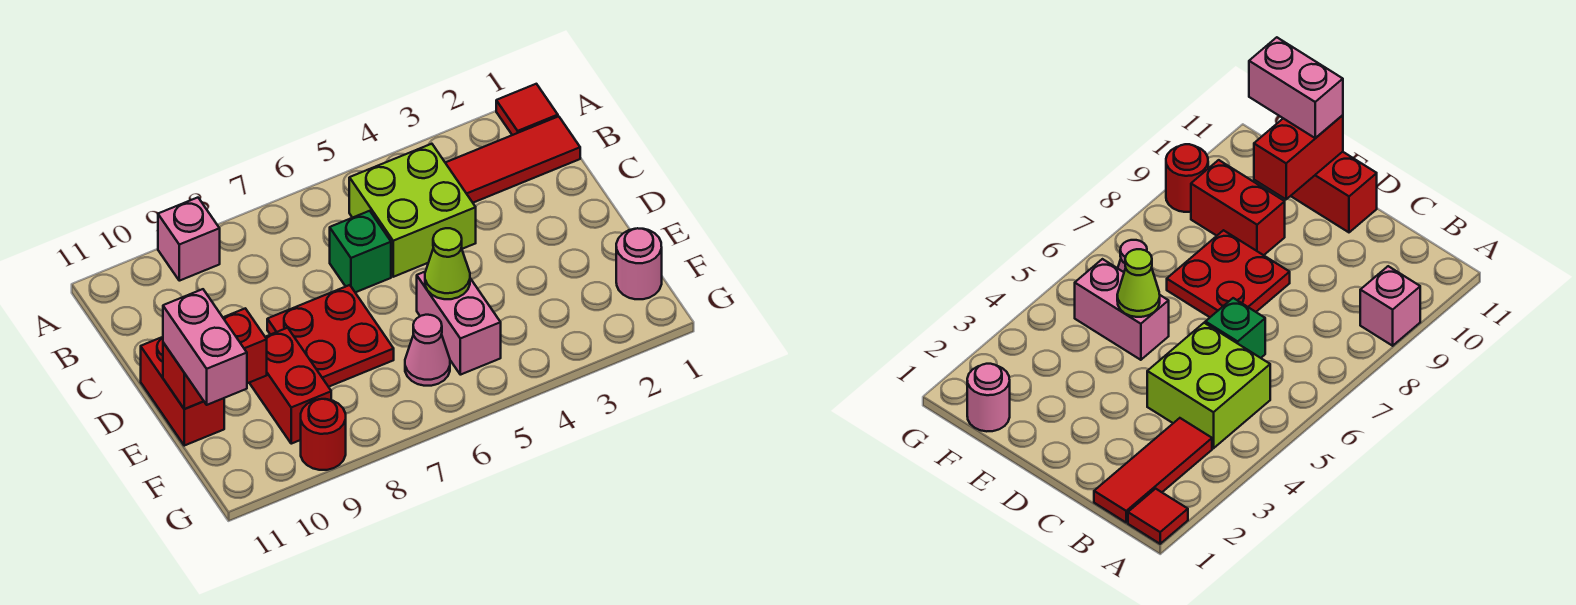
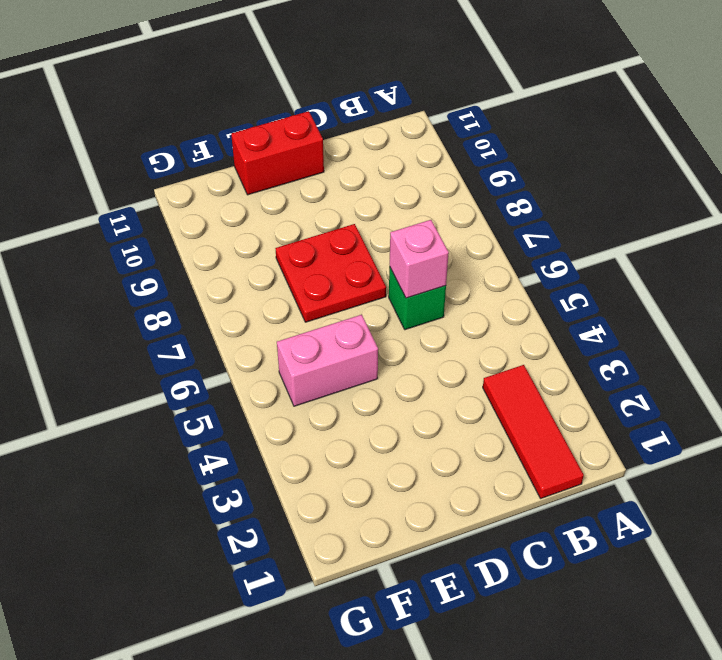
pink 1x1 brick [390,220,449,298] -> pink 1x1 brick moved to [158,198,220,281]
none -> red 1x1 tile [496,84,558,135]
none -> lime 2x2 brick [349,144,476,277]
none -> red 1x2 brick [250,328,331,444]

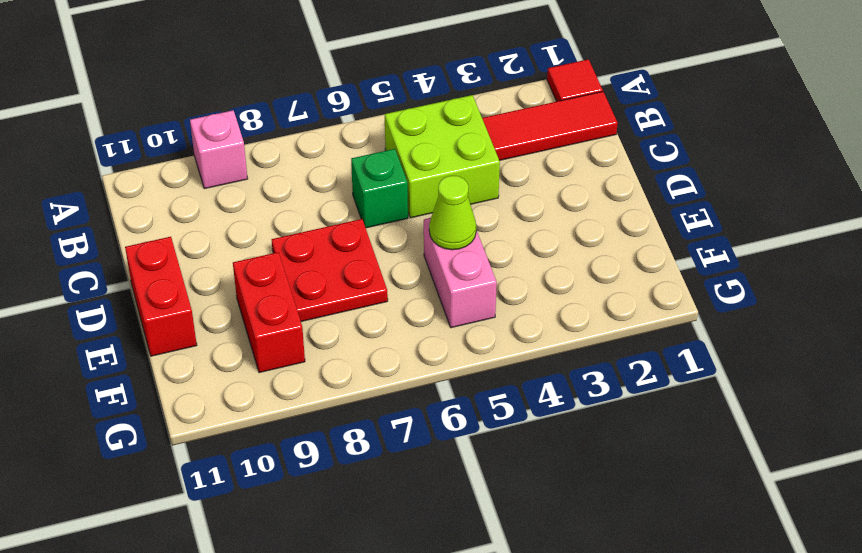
none -> pink 1x1 round brick [616,228,662,299]
none -> pink 1x1 cone [405,315,450,386]
none -> red 1x1 round brick [301,399,346,470]

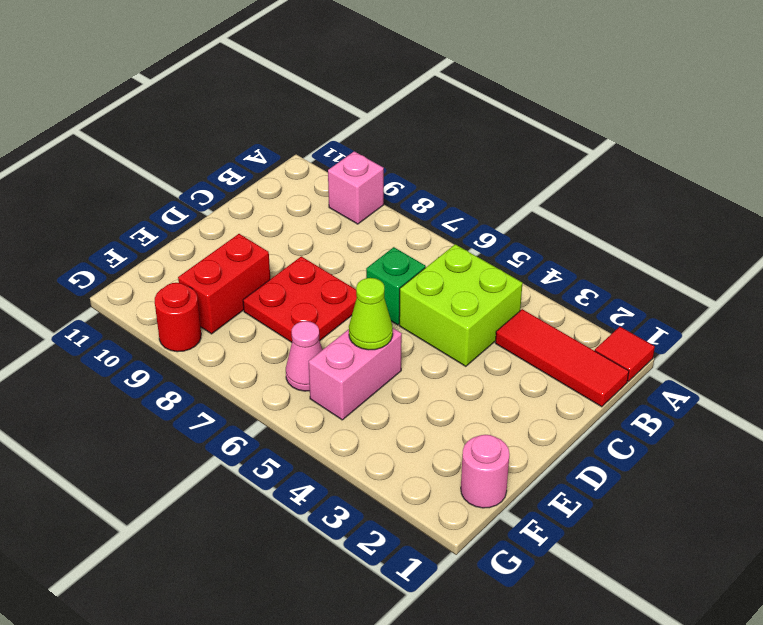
none -> red 1x2 brick [141,337,224,446]
none -> red 1x2 brick [163,308,267,409]
none -> pink 1x2 brick [163,289,247,405]

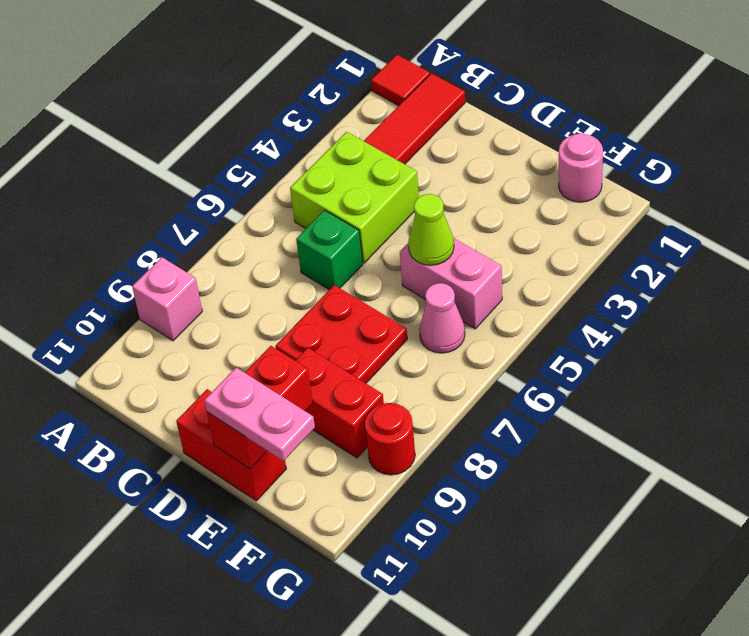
pink 1x2 plate [204,368,315,461] -> pink 1x2 brick [163,289,247,405]

